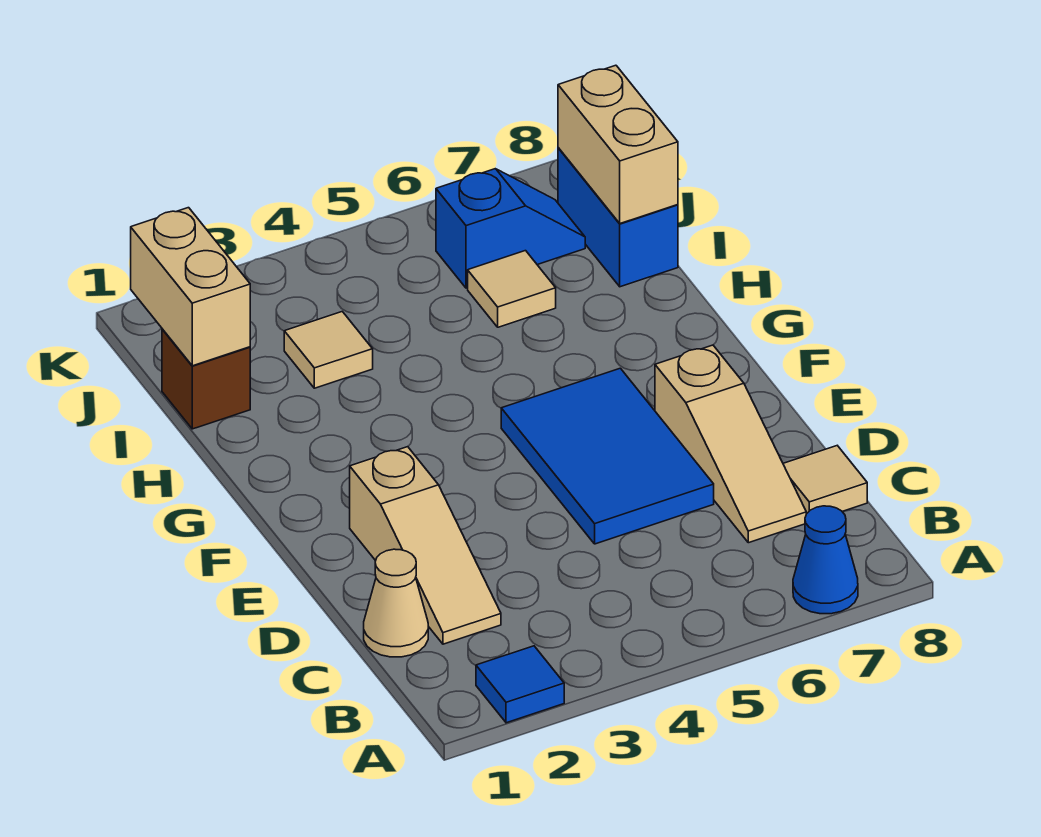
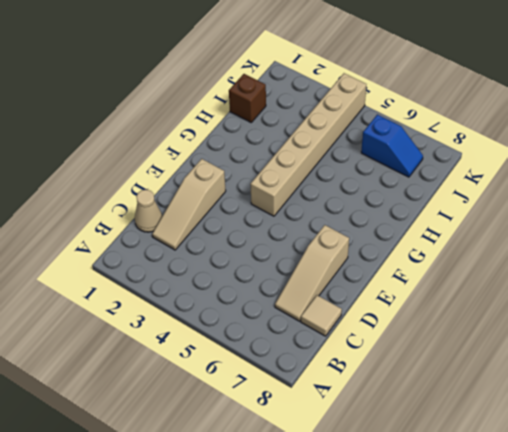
tan 1x6 brick [250,73,366,216] -> none
none -> blue 1x1 tile [476,646,564,723]
none -> blue 1x1 cone [793,506,858,614]
none -> blue 2x3 tile [501,368,714,544]

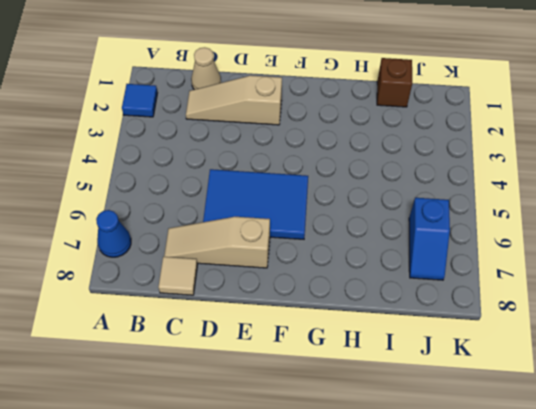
none -> tan 1x1 tile [284,312,373,388]
none -> tan 1x1 tile [468,251,556,327]
none -> blue 1x2 brick [558,148,678,287]

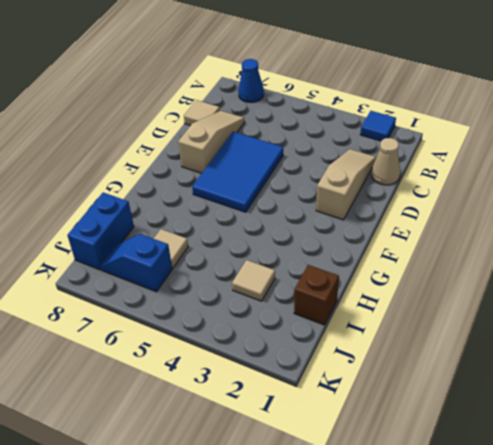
none -> tan 1x2 brick [131,208,250,366]
none -> tan 1x2 brick [558,65,678,223]

